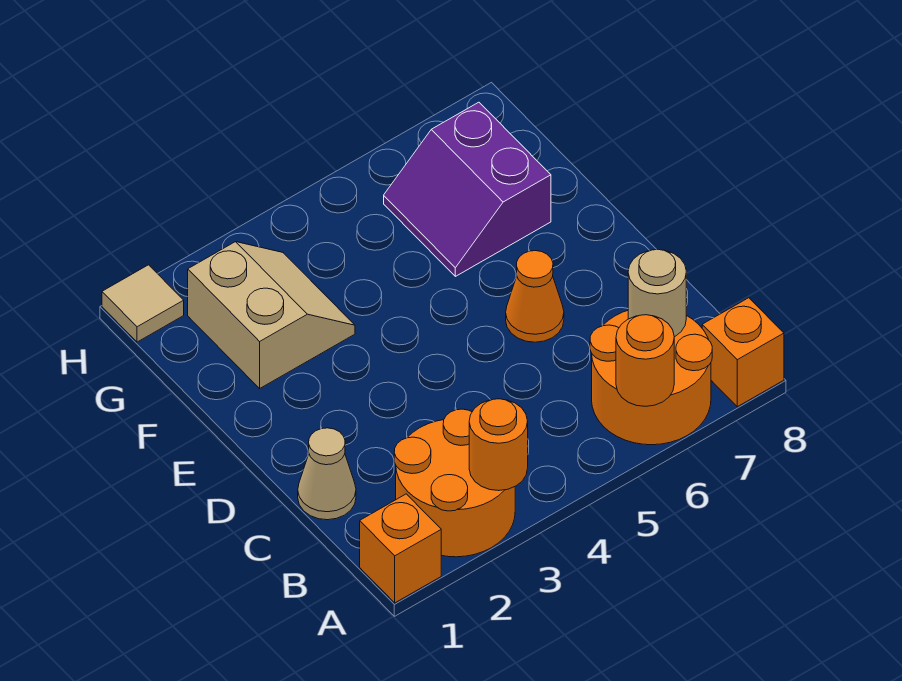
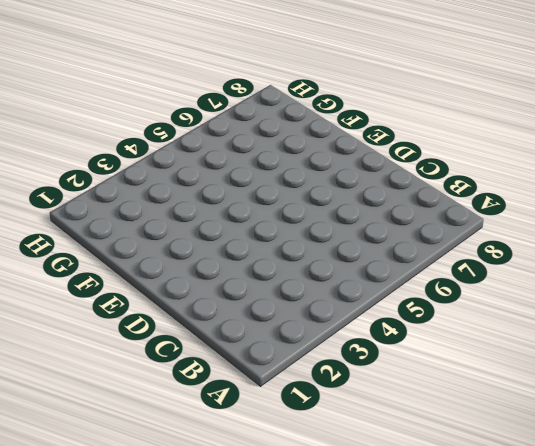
none -> orange 1x1 brick [360,494,441,603]
none -> orange 2x2 round brick [394,409,515,557]
none -> orange 2x2 round brick [590,311,712,445]

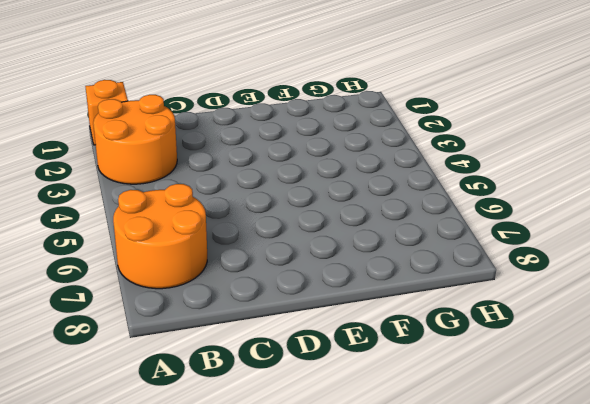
none -> orange 1x1 brick [702,298,784,407]
none -> tan 1x1 cone [298,428,356,520]
none -> orange 1x1 cone [506,251,564,342]

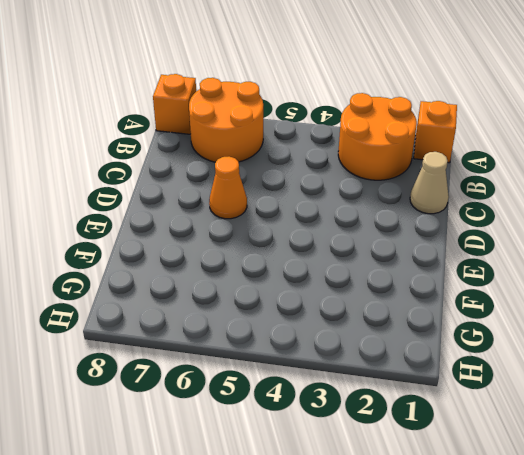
none -> tan 2x2 slope [188,242,355,388]
none -> purple 2x2 slope [384,102,551,276]
none -> tan 1x1 tile [102,265,184,342]

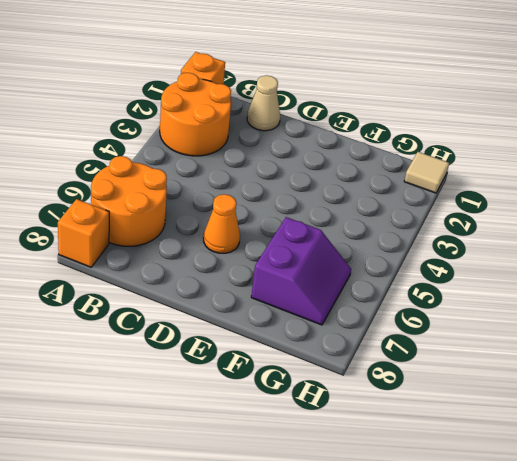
purple 2x2 slope [251,217,351,325] -> purple 2x2 slope turned to [384,102,551,276]
none -> tan 2x2 slope [188,242,355,388]
none -> orange 1x1 round brick [469,399,528,491]
none -> orange 1x1 round brick [616,315,674,406]

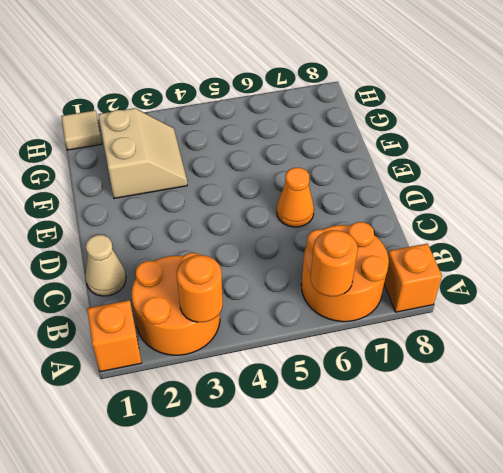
none -> purple 2x2 slope [384,102,551,276]
none -> tan 1x1 round brick [628,249,686,337]

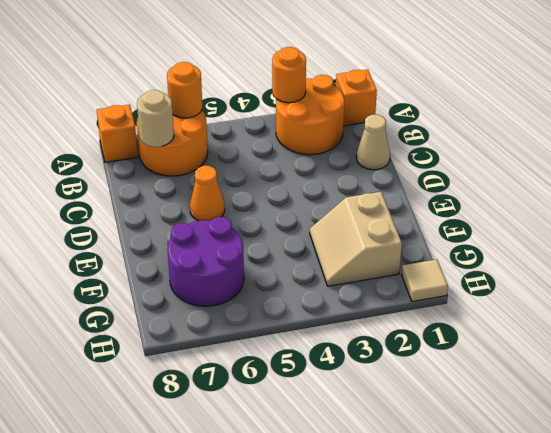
purple 2x2 round brick [167,217,244,306] -> purple 2x2 slope [384,102,551,276]

